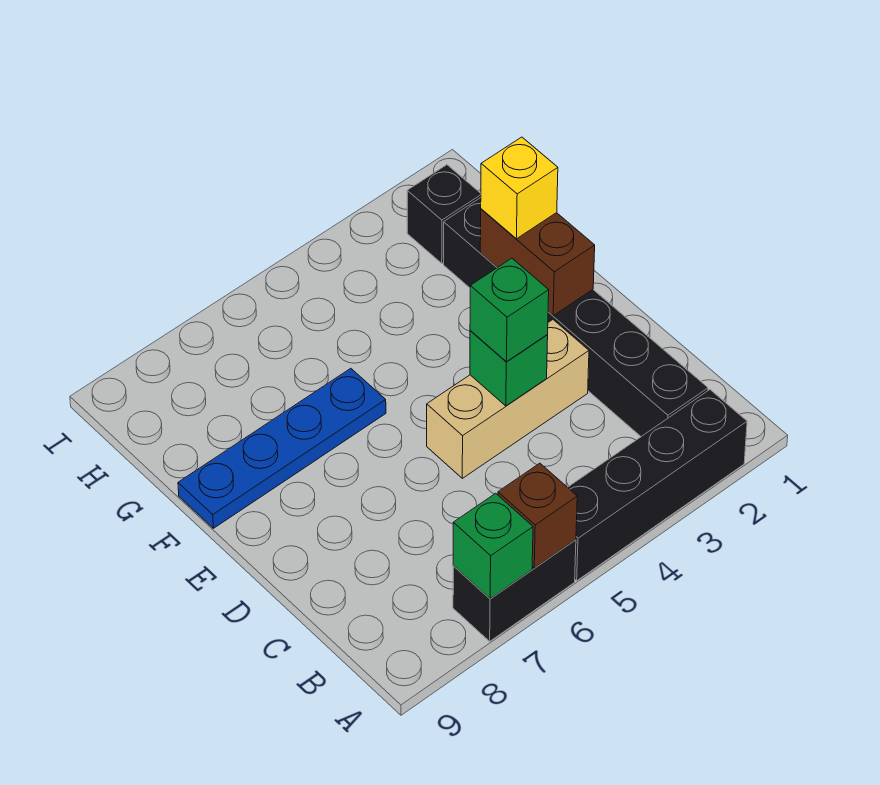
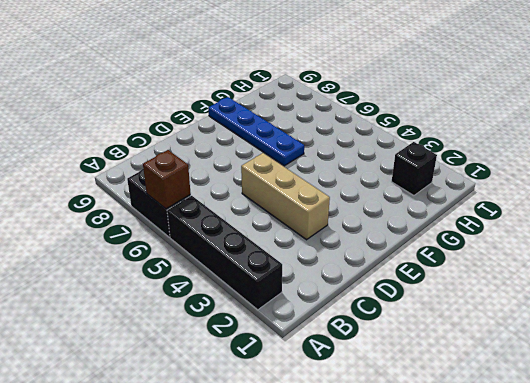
none -> black 1x6 brick [444,198,708,436]
none -> green 1x1 brick [453,493,533,599]
none -> green 1x1 brick [470,331,548,406]

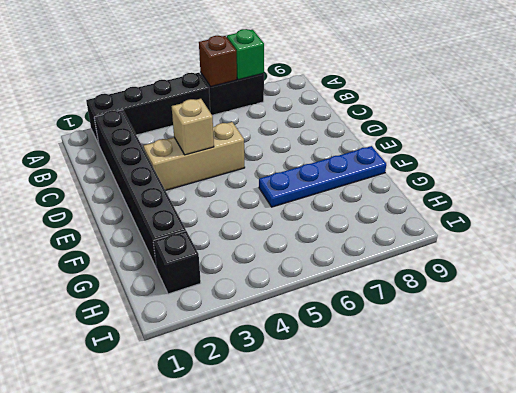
tan 1x1 brick [172,99,214,155] -> green 1x1 brick [470,331,548,406]
none -> brown 1x2 brick [480,209,595,316]
none -> green 1x1 brick [470,258,549,362]
none -> yellow 1x1 brick [481,137,558,239]

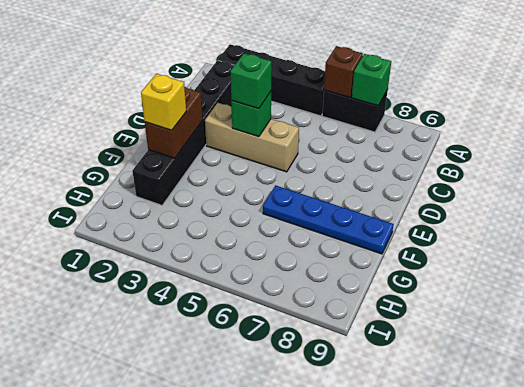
none -> black 1x1 brick [407,165,481,263]

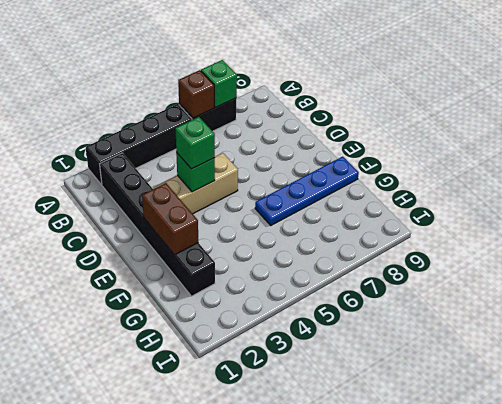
none -> black 1x1 brick [407,165,481,263]
none -> yellow 1x1 brick [481,137,558,239]

